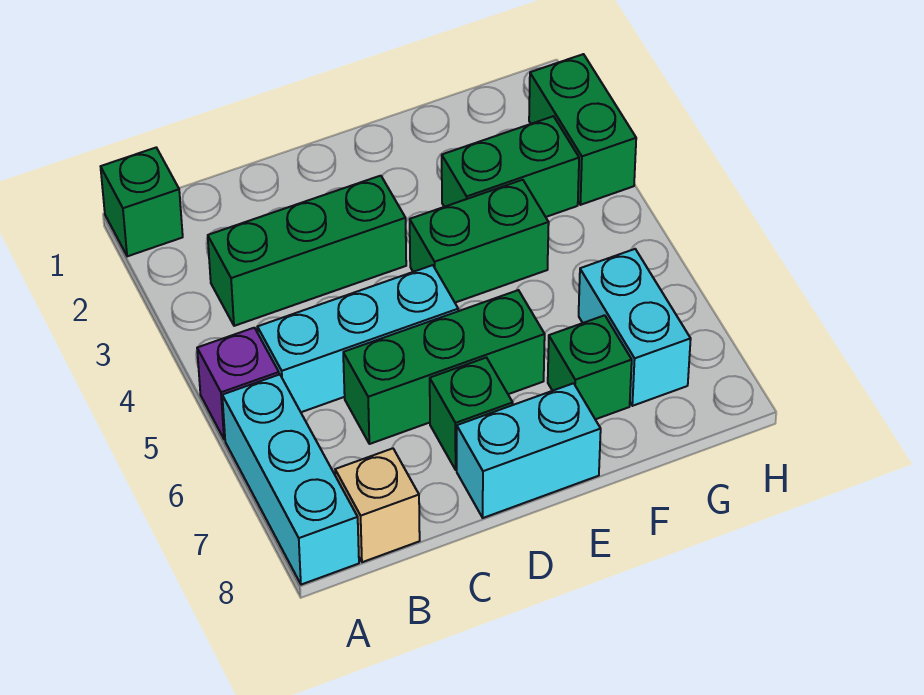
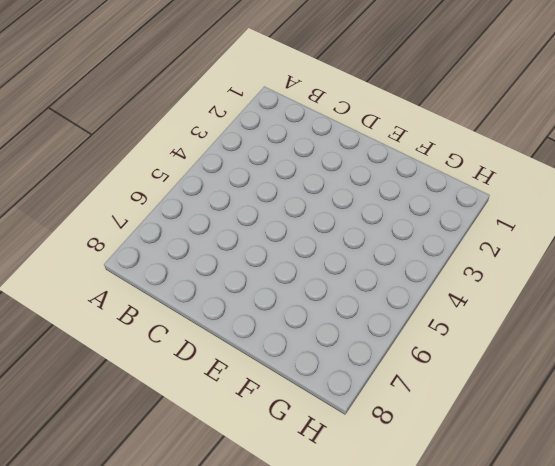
none -> green 1x1 brick [101,148,183,256]
none -> purple 1x1 brick [197,328,279,440]
none -> cyan 1x3 brick [222,374,359,585]

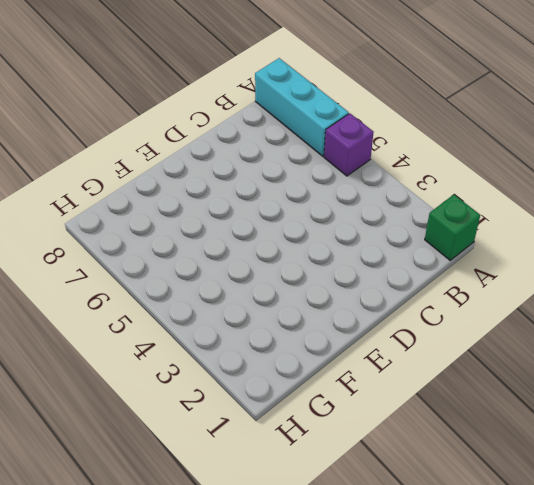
none -> green 1x3 brick [208,176,406,326]
none -> cyan 1x3 brick [257,265,458,412]
none -> tan 1x1 brick [335,448,420,562]

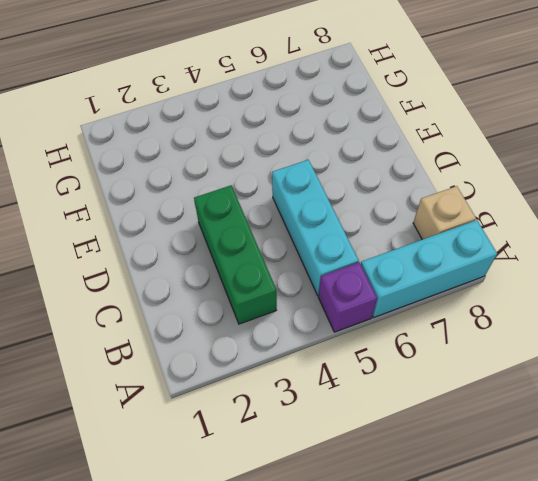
none -> green 1x1 brick [101,148,183,256]
none -> green 1x3 brick [343,290,545,444]
none -> green 1x1 brick [430,358,513,470]

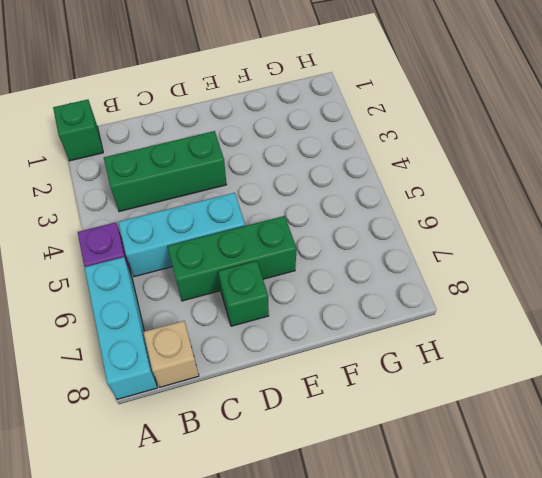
none -> cyan 1x2 brick [457,383,601,518]
none -> green 1x2 brick [410,180,549,303]
none -> green 1x2 brick [442,116,579,217]

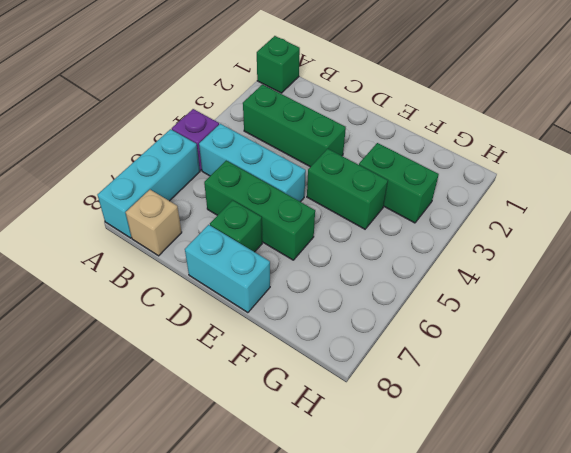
none -> green 1x1 brick [548,315,632,419]
none -> cyan 1x2 brick [579,249,691,406]
none -> green 1x2 brick [529,54,636,205]

